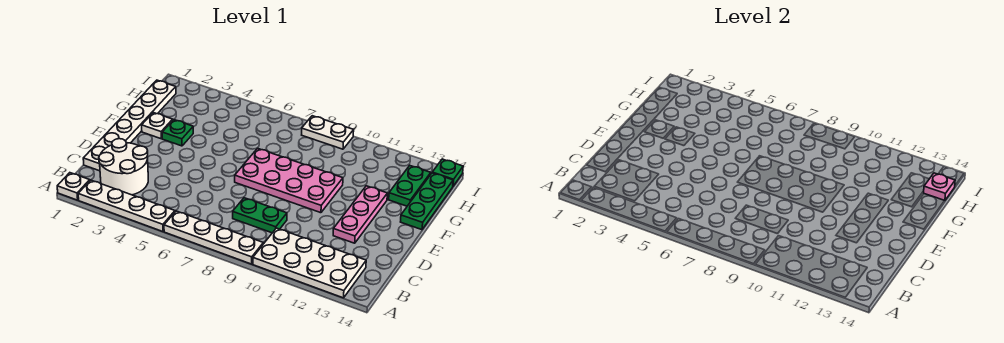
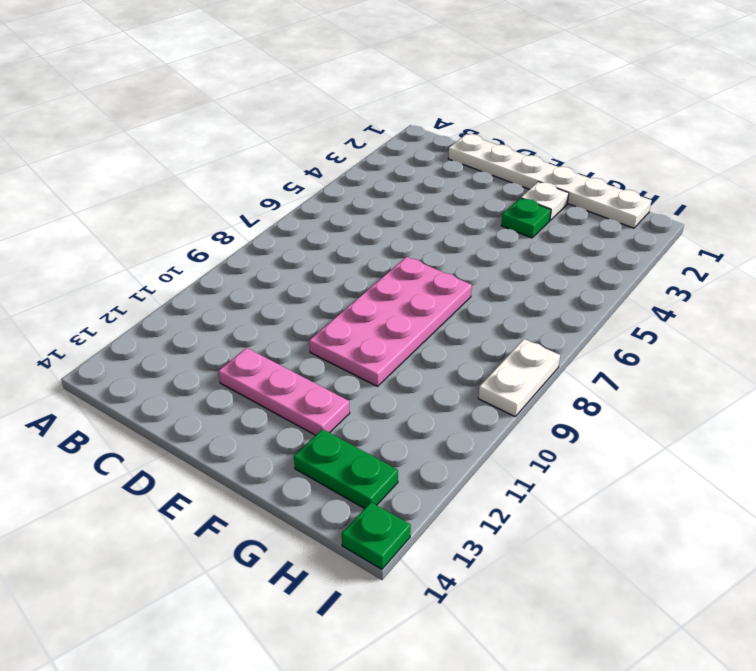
none -> white 1x1 plate [57,173,90,200]
none -> white 1x4 plate [78,180,175,232]
none -> white 1x4 plate [164,211,263,264]

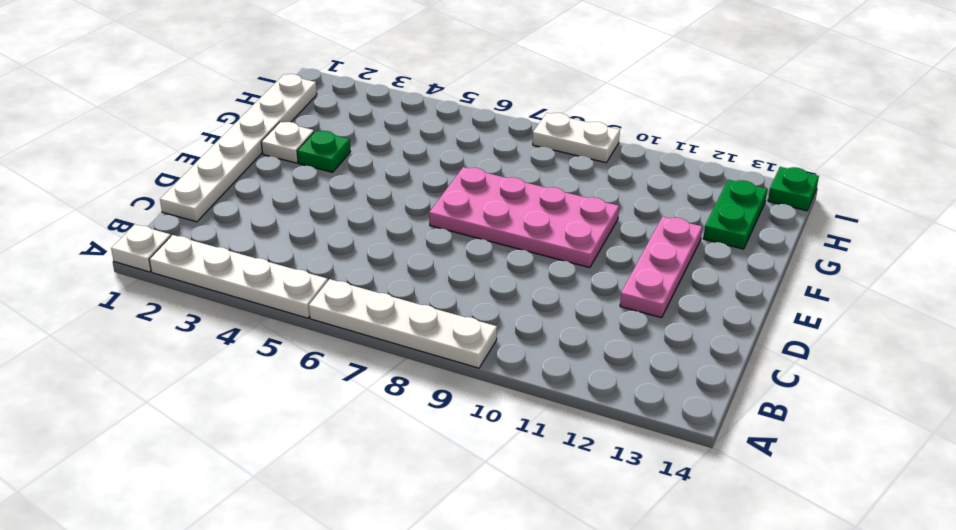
none -> white 2x4 plate [253,228,366,298]
none -> white 2x2 round brick [99,139,148,195]
none -> green 1x2 plate [233,198,287,233]

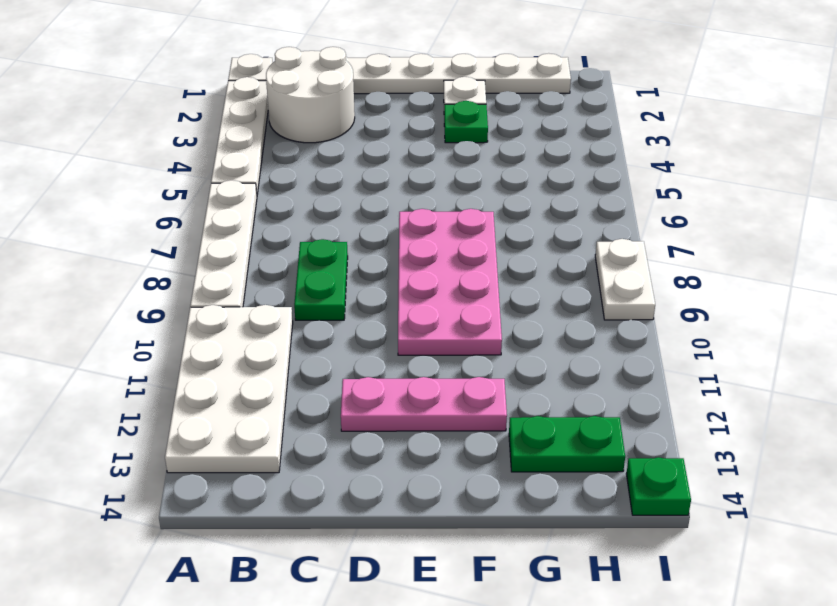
none -> green 1x3 plate [401,173,453,230]
none -> pink 1x1 plate [924,173,955,201]

